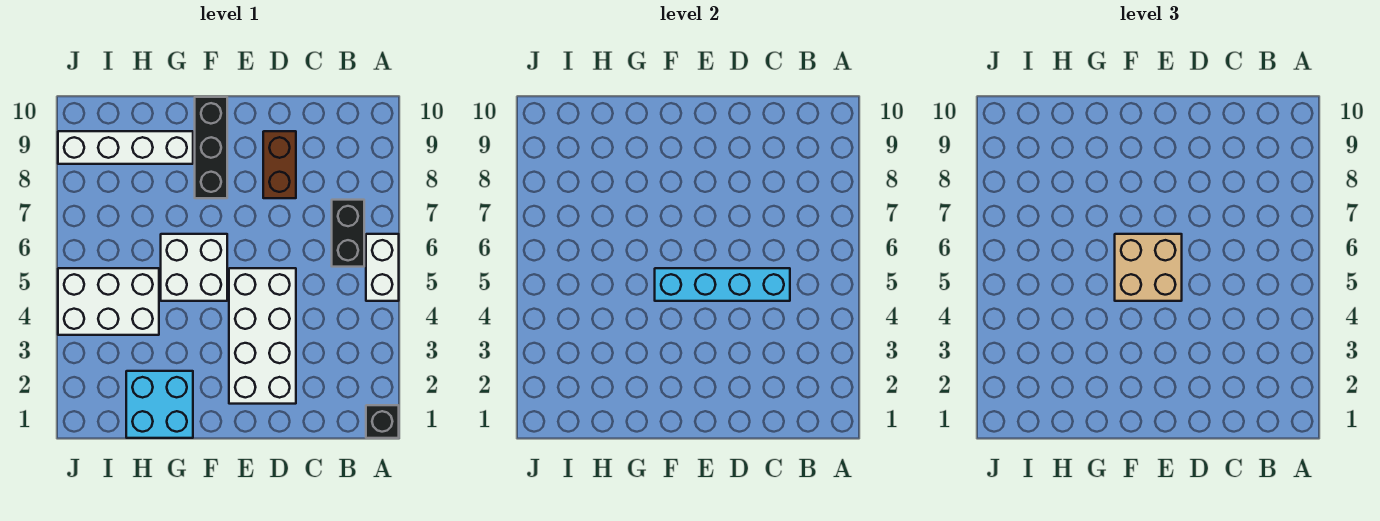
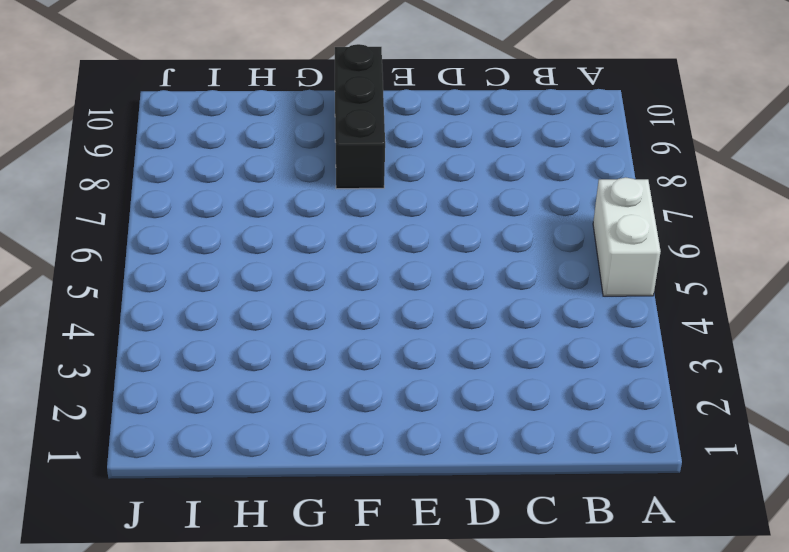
none -> black 1x1 brick [366,405,399,438]
none -> black 1x2 brick [332,200,364,267]
none -> white 2x4 brick [229,268,296,404]

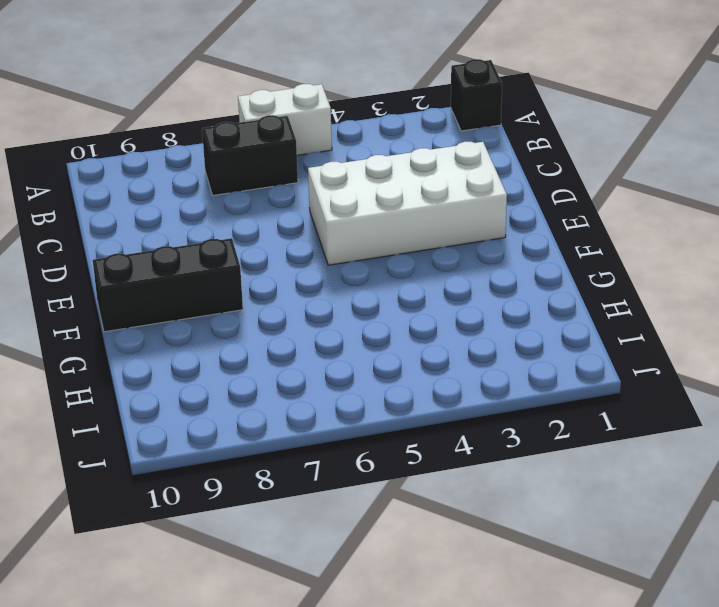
none -> brown 1x2 brick [263,131,296,198]
none -> white 2x2 brick [161,234,227,301]
none -> cyan 2x2 brick [126,371,193,438]

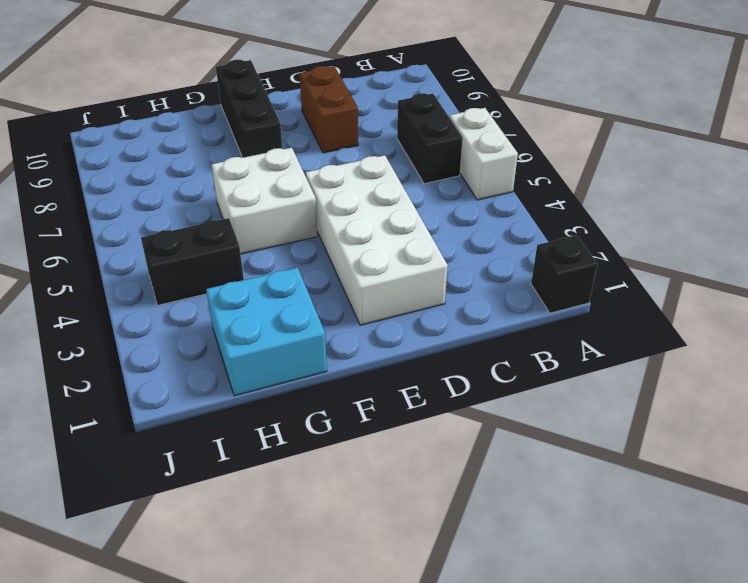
black 1x2 brick [141,218,244,305] -> white 2x3 brick [58,268,159,335]
none -> white 1x4 brick [58,131,193,164]
none -> cyan 1x4 brick [655,268,790,301]
none -> tan 2x2 brick [1115,234,1182,301]

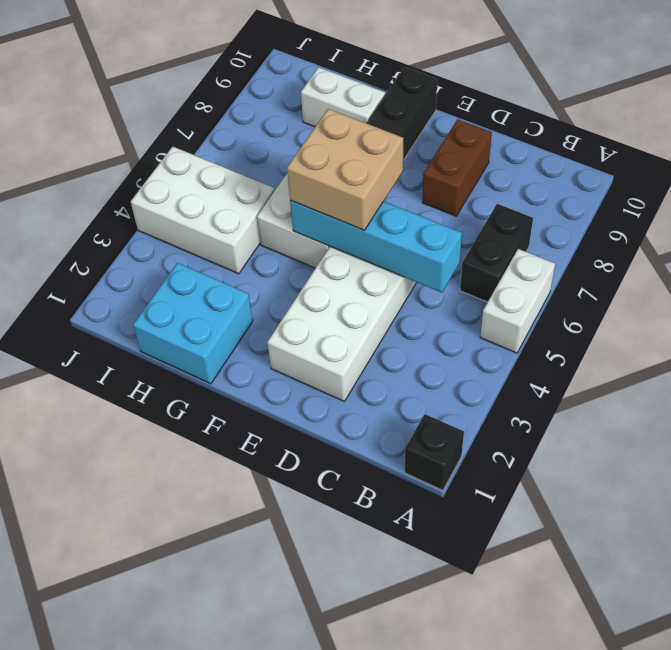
white 1x2 brick [301,67,385,127] -> white 1x4 brick [58,131,193,164]

